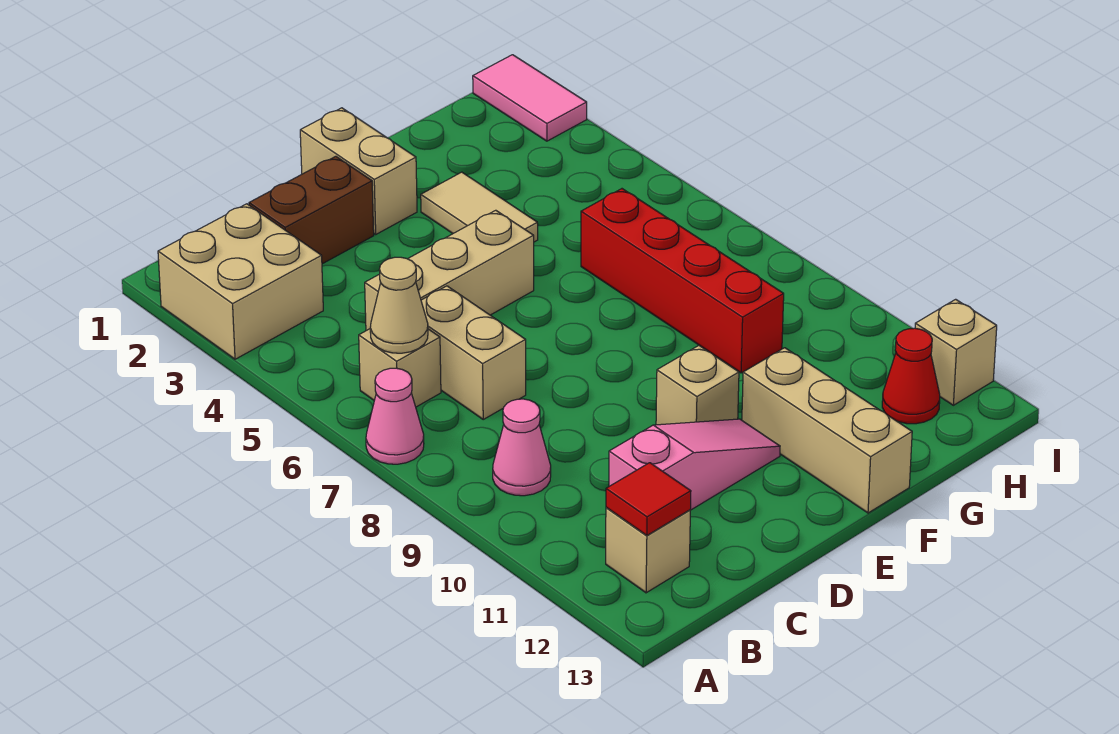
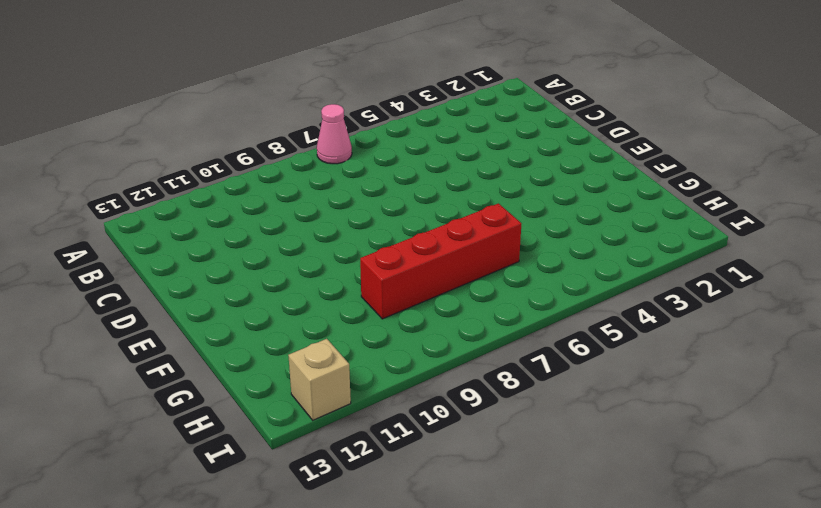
none -> tan 2x2 brick [158,204,323,359]
none -> tan 1x1 brick [359,329,441,407]
none -> pink 1x1 cone [493,399,551,496]

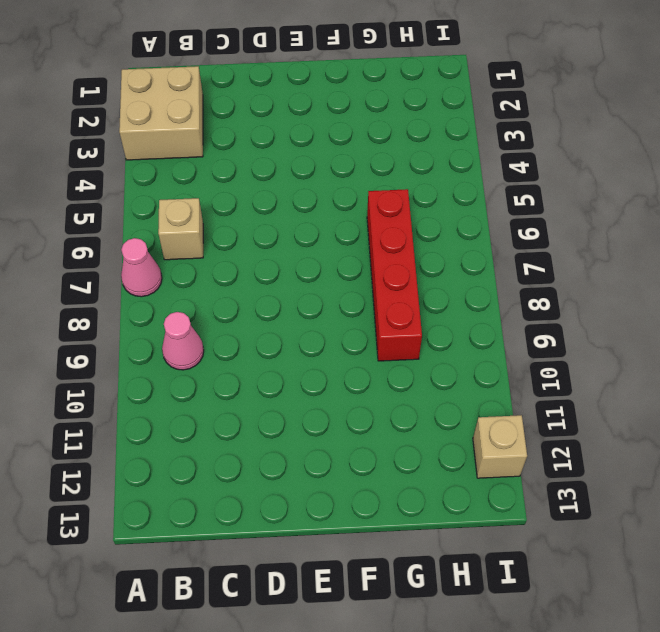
none -> tan 1x1 brick [606,507,690,593]
none -> brown 1x2 brick [249,156,374,264]
none -> tan 1x3 brick [365,210,534,331]

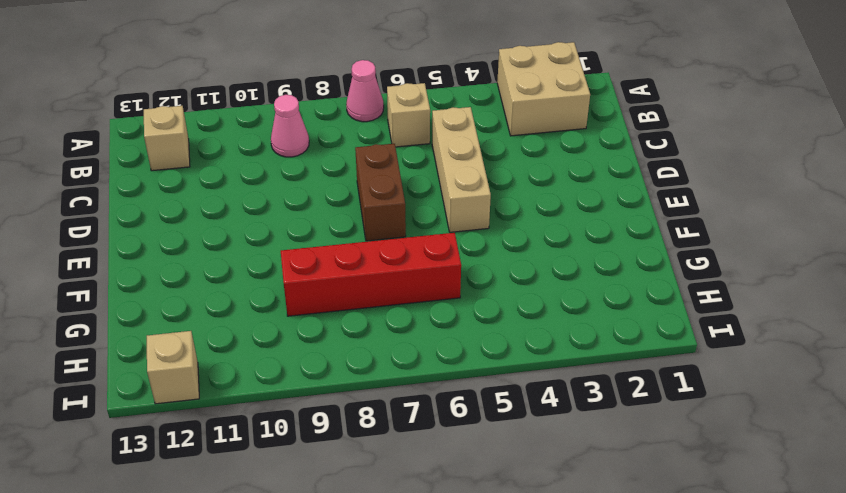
brown 1x2 brick [355,144,406,241] -> brown 1x2 brick moved to [249,156,374,264]
none -> tan 1x2 brick [421,286,526,419]
none -> pink 1x3 slope [609,419,780,510]
none -> tan 1x2 brick [300,108,417,234]

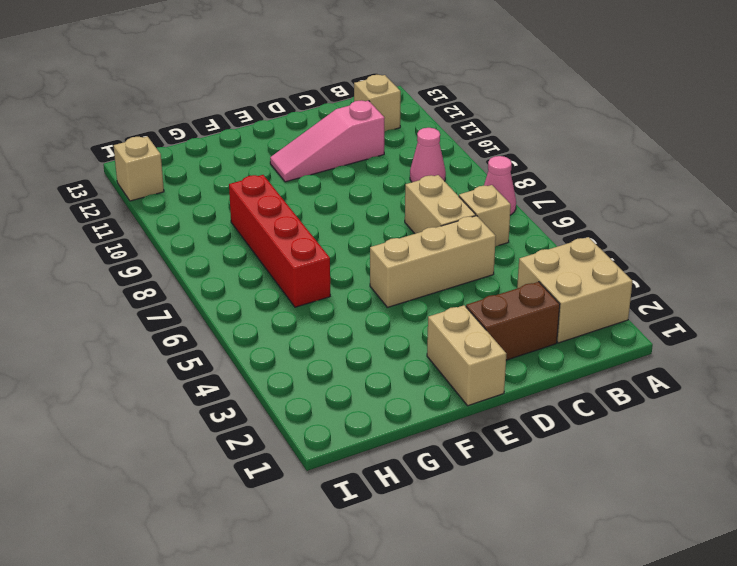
none -> tan 1x1 brick [656,346,739,425]
none -> tan 1x2 tile [421,172,538,242]
none -> tan 1x3 brick [742,348,912,513]

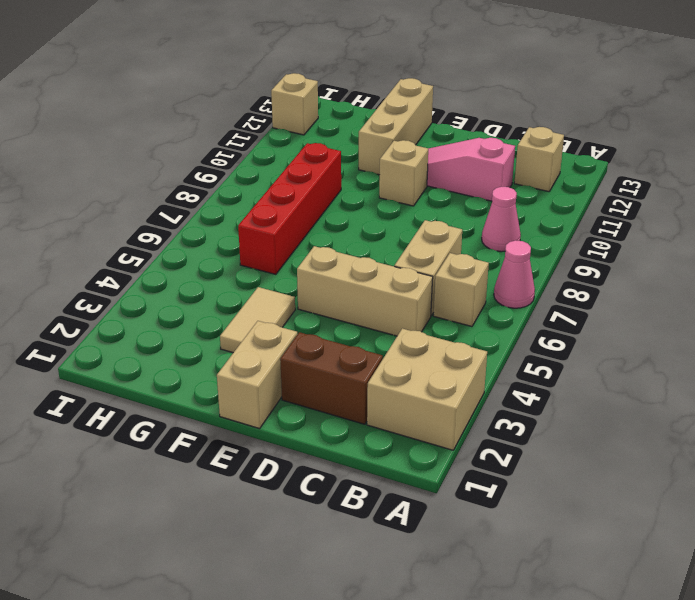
none -> red 1x1 cone [882,328,940,424]
none -> pink 1x2 tile [473,55,587,141]
none -> tan 1x1 cone [370,257,428,353]

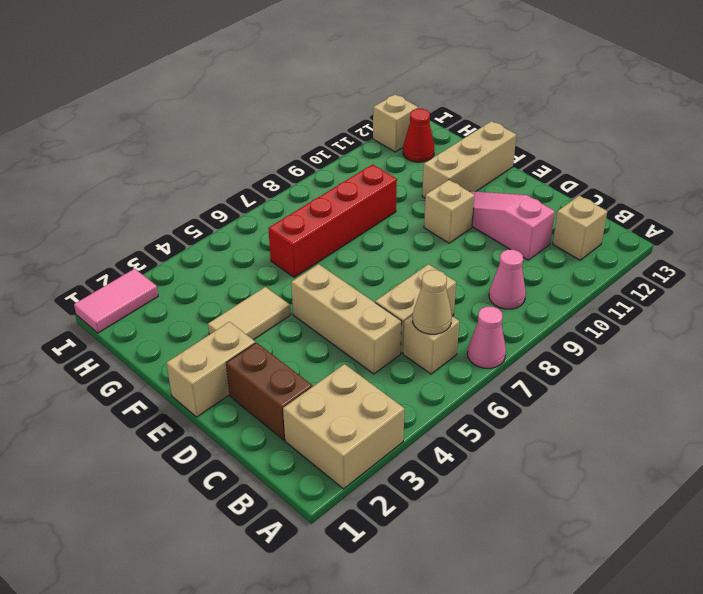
none -> red 1x1 tile [606,463,691,535]

